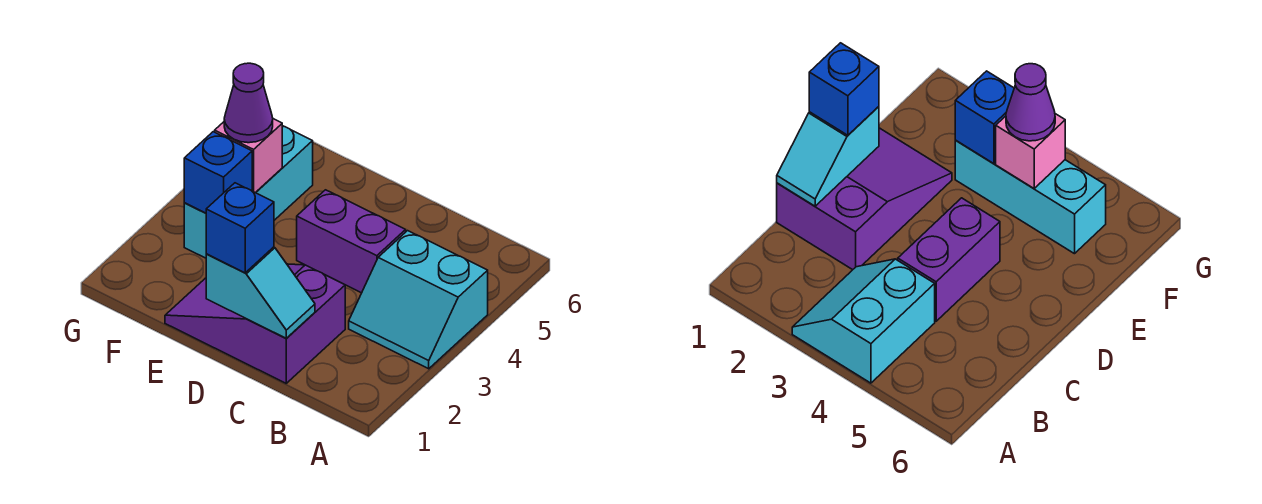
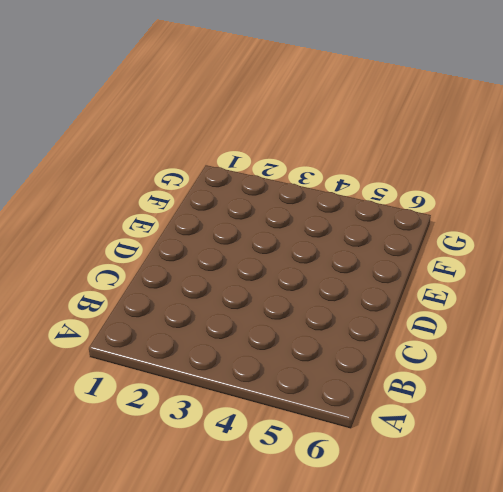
none -> cyan 2x2 slope [349,231,488,369]
none -> purple 2x3 slope [165,264,345,383]

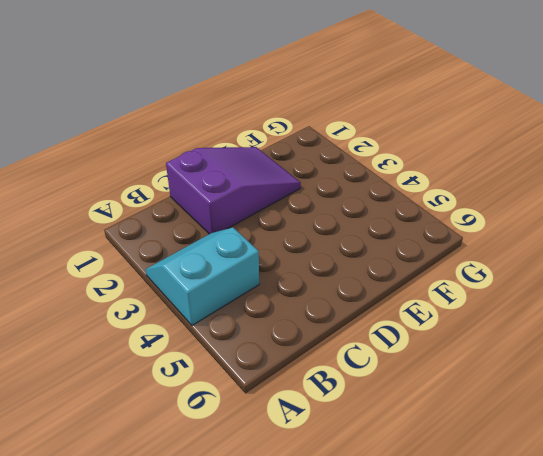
none -> purple 1x2 brick [297,190,406,293]
none -> cyan 1x3 brick [184,126,313,258]

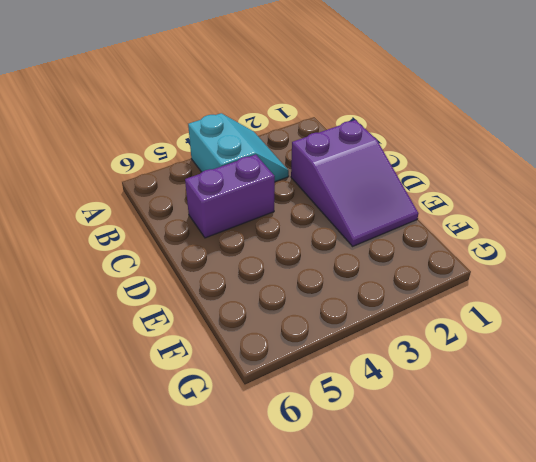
purple 1x2 brick [185,155,275,238] -> purple 1x2 brick turned to [297,190,406,293]
none -> cyan 1x3 brick [184,126,313,258]
none -> cyan 1x2 slope [206,247,315,338]

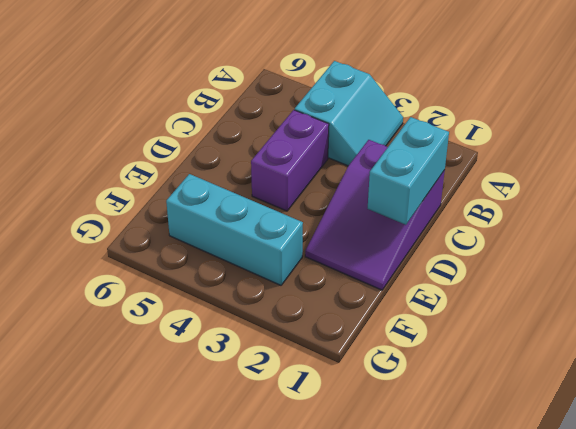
cyan 1x2 brick [368,117,449,225] -> cyan 1x2 slope [206,247,315,338]
none -> blue 1x1 brick [184,132,252,213]
none -> pink 1x1 brick [215,119,282,193]

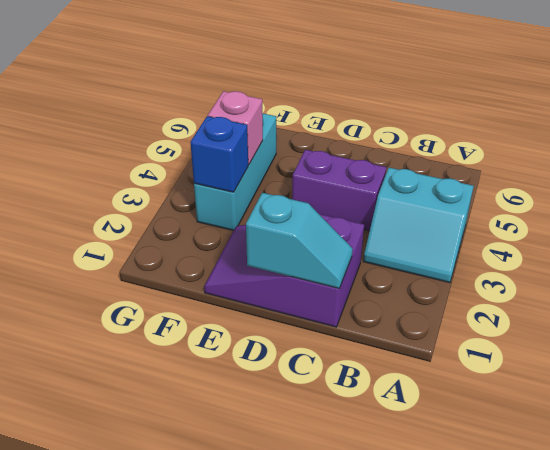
none -> blue 1x1 brick [206,183,274,273]
none -> purple 1x1 cone [224,63,273,143]

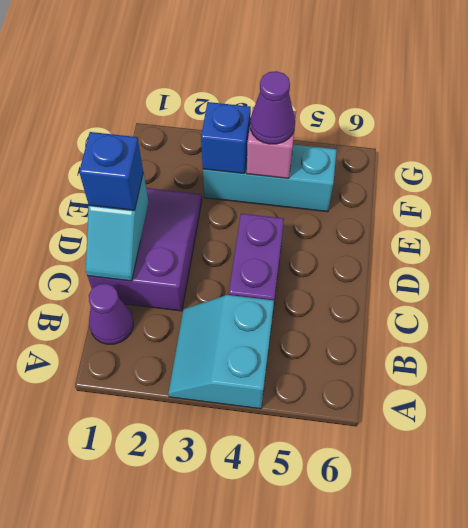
purple 1x1 cone [89,284,133,344] -> none

